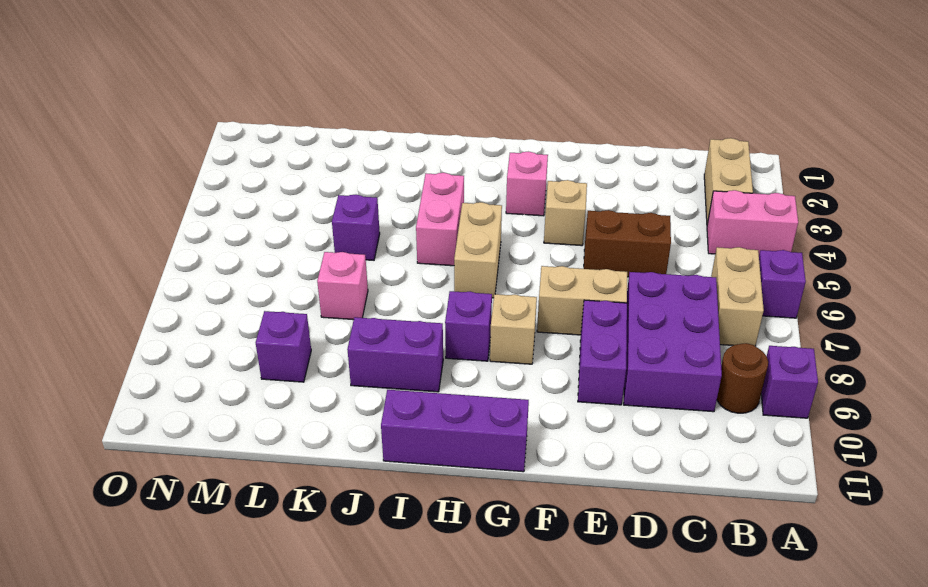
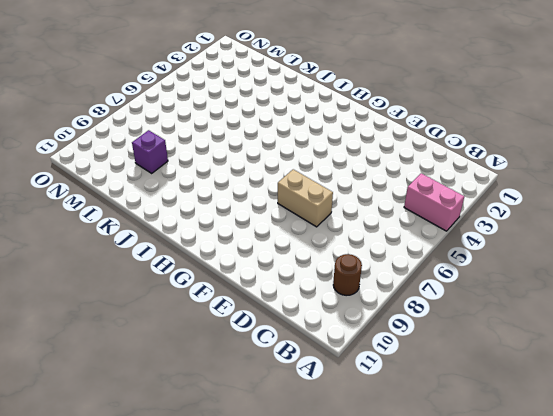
none -> purple 1x1 brick [759,250,806,318]
none -> purple 1x1 brick [761,346,818,418]
none -> tan 1x2 brick [704,138,753,224]

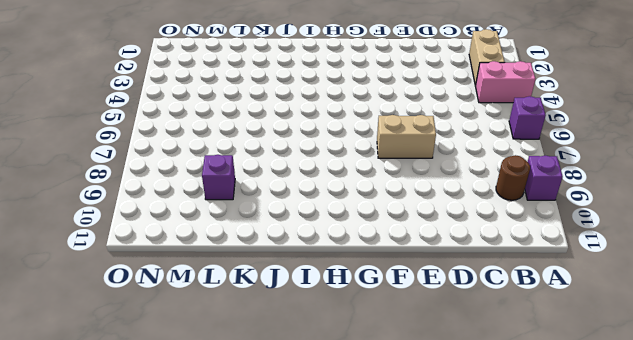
none -> tan 1x2 brick [711,247,764,346]
none -> purple 2x3 brick [624,272,722,412]
none -> brown 1x2 brick [584,210,671,277]

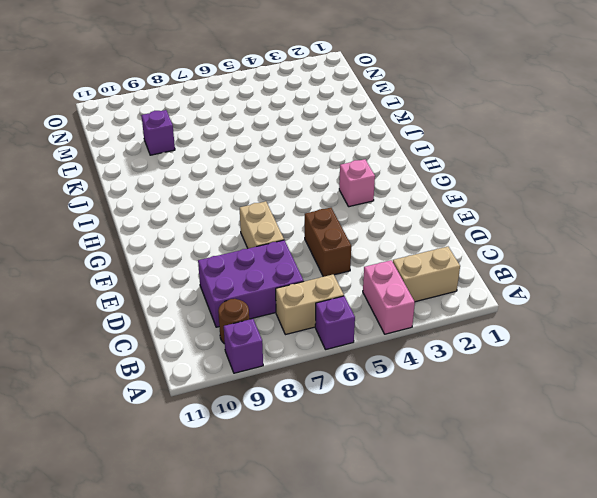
none -> purple 1x2 brick [578,300,627,405]
none -> tan 1x1 brick [544,180,587,246]
none -> tan 1x1 brick [490,294,537,364]

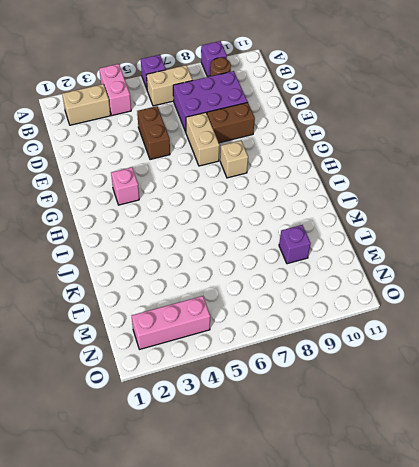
brown 1x2 brick [207,102,255,143] -> purple 1x2 brick [578,300,627,405]
pink 1x3 brick [132,296,210,349] -> none
none -> tan 1x1 brick [544,180,587,246]
none -> purple 1x3 brick [381,390,529,472]
none -> tan 1x2 brick [454,202,502,298]

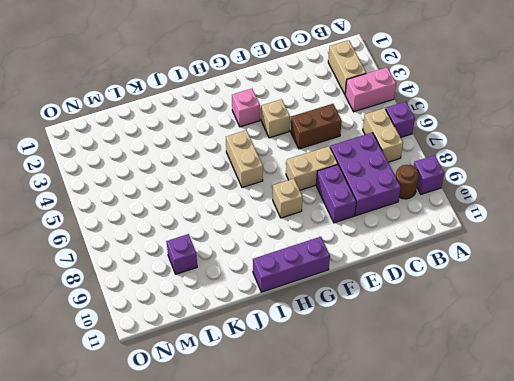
none -> purple 1x1 brick [445,291,492,361]
none -> pink 1x2 brick [416,173,464,266]
none -> purple 1x2 brick [347,317,443,392]

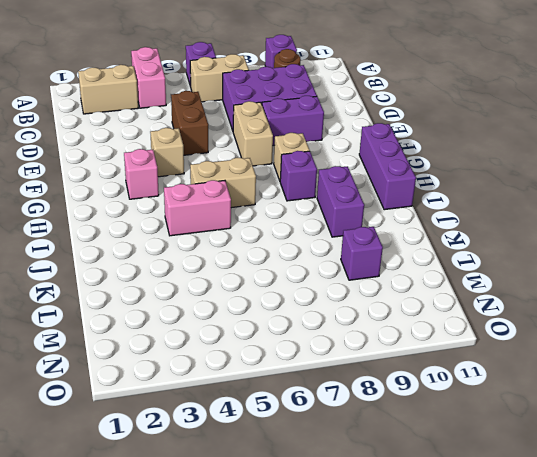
none -> purple 1x1 brick [332,195,380,260]
none -> pink 1x1 brick [317,252,368,320]

